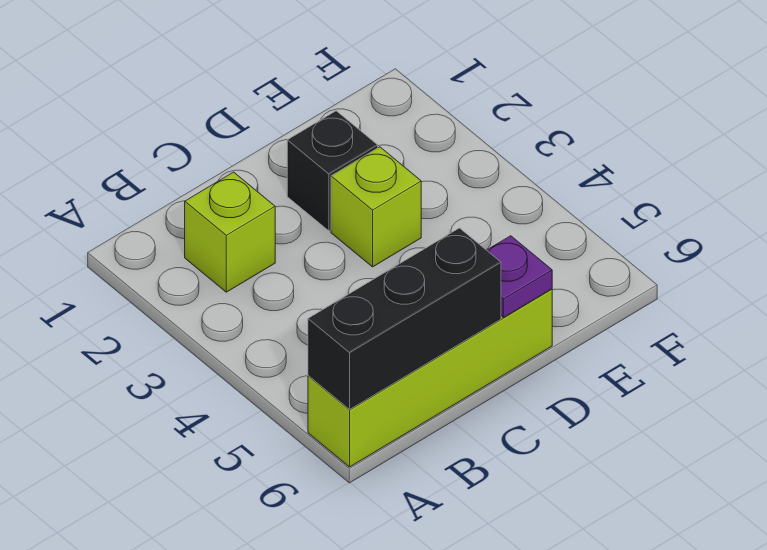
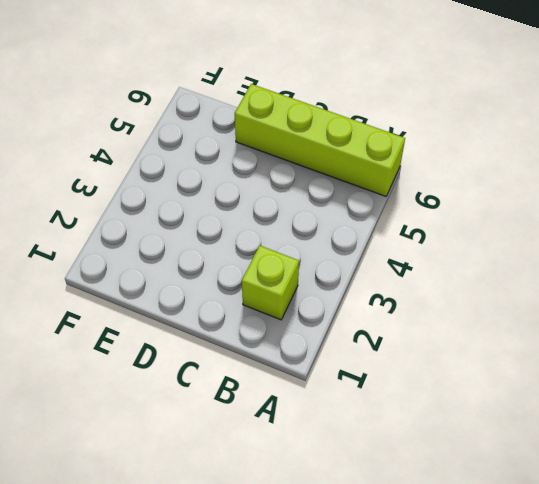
none -> black 1x1 brick [287,111,378,231]
none -> lime 1x1 brick [331,147,421,267]

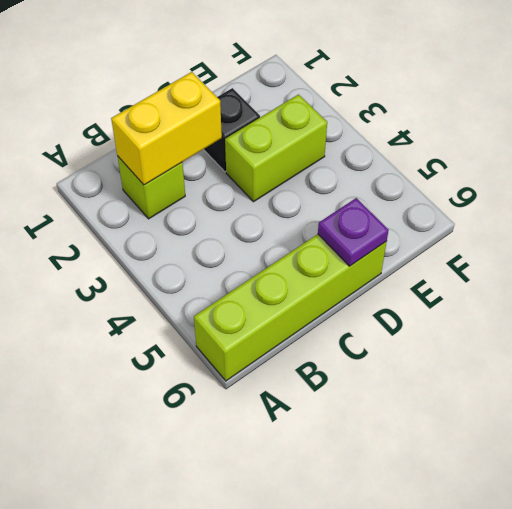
yellow 1x2 brick [111,72,222,185] -> none
lime 1x2 brick [225,95,327,202] -> lime 1x1 brick [331,147,421,267]
none -> black 1x3 brick [308,228,501,409]

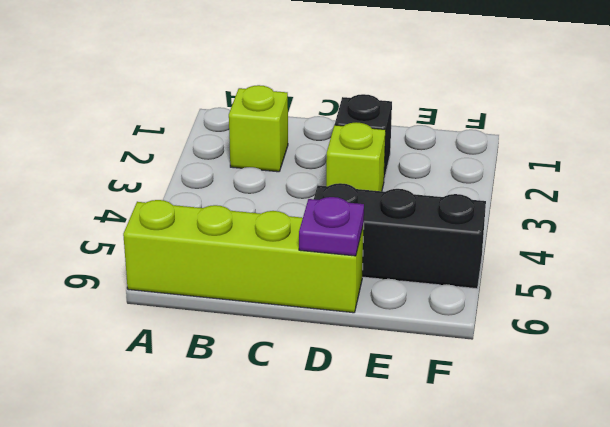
black 1x3 brick [314,183,486,289] -> black 1x3 brick moved to [308,228,501,409]

